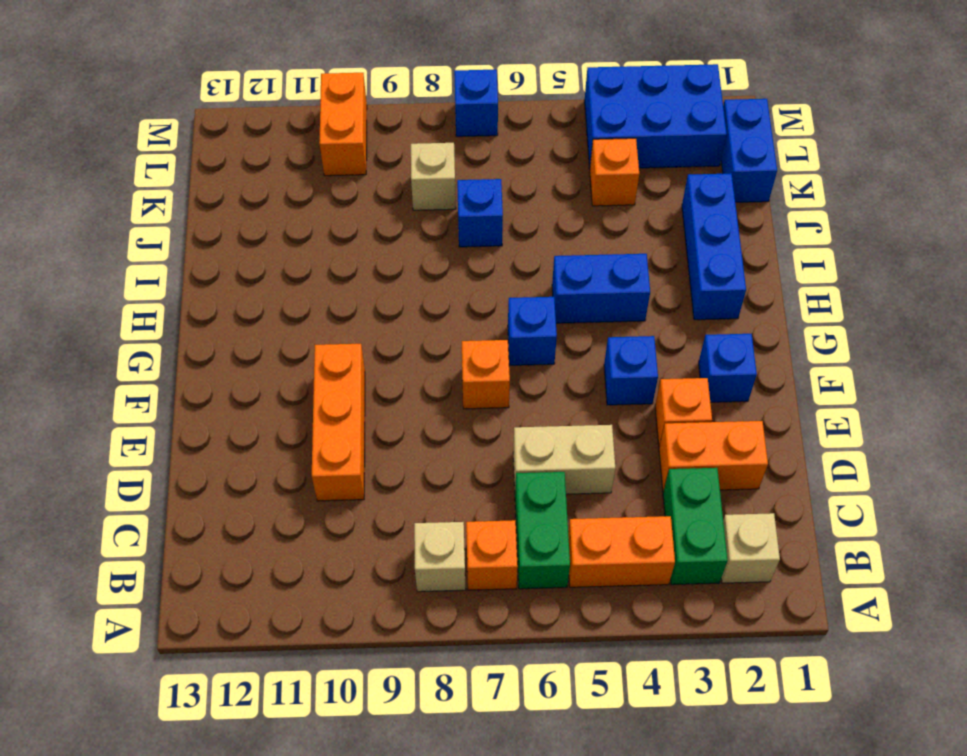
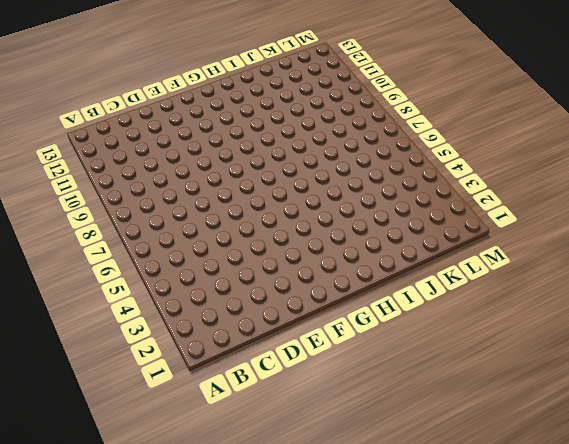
none -> tan 1x1 brick [721,513,780,583]
none -> green 1x2 brick [663,468,728,585]
none -> orange 1x2 brick [568,516,675,587]

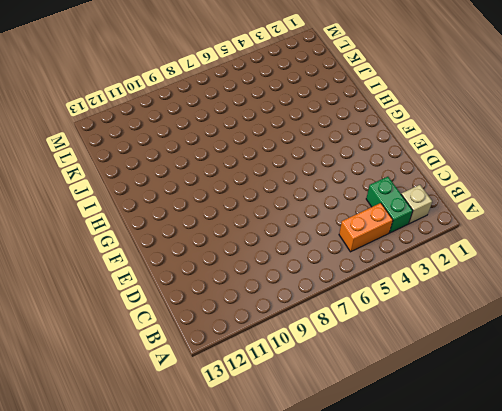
none -> green 1x2 brick [515,472,570,589]
none -> orange 1x1 brick [466,520,518,590]
none -> tan 1x1 brick [414,522,466,592]

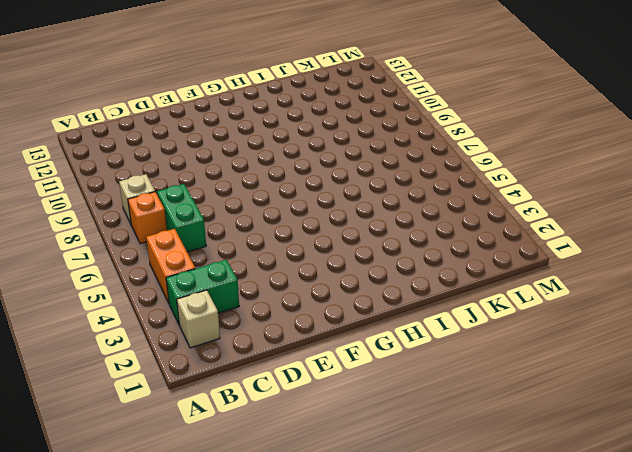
green 1x2 brick [157,184,206,252] -> green 1x2 brick turned to [515,472,570,589]
none -> orange 1x2 brick [659,421,768,492]
none -> tan 1x2 brick [513,425,615,494]
none -> orange 1x3 brick [312,344,365,501]

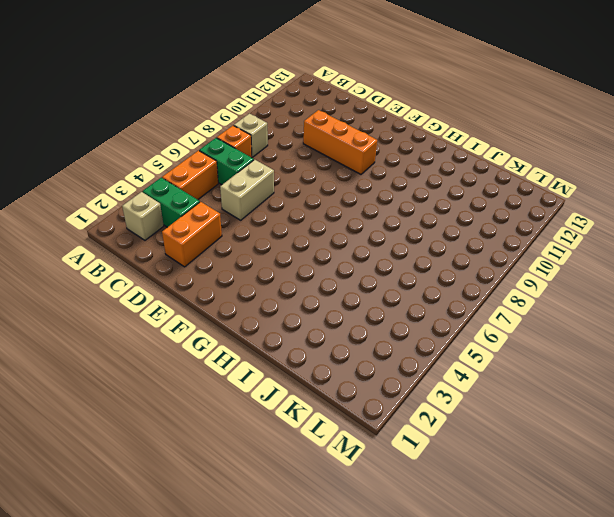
none -> orange 1x1 brick [655,378,712,447]
none -> blue 1x1 brick [699,334,757,402]
none -> blue 1x1 brick [604,336,658,405]

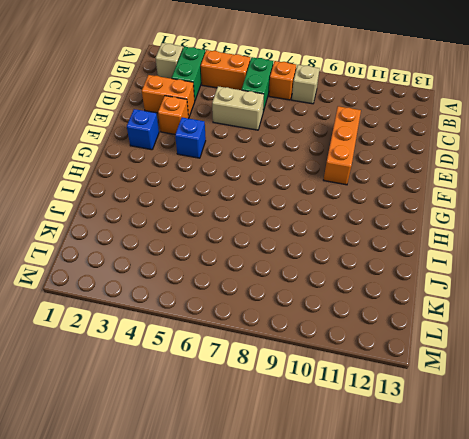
none -> orange 1x1 brick [462,340,510,409]
none -> blue 1x1 brick [508,297,557,365]
none -> blue 1x3 brick [682,173,746,320]

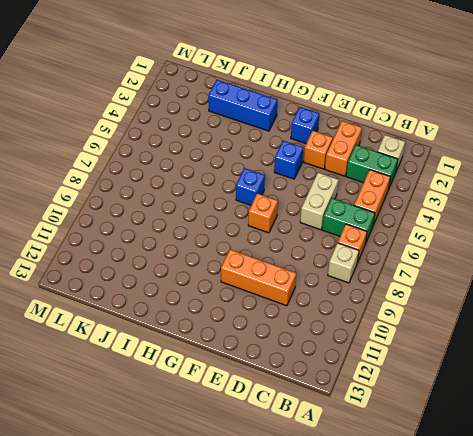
none -> blue 1x2 brick [552,254,650,323]
none -> blue 1x1 brick [457,179,503,247]
none -> blue 1x2 brick [721,99,777,202]

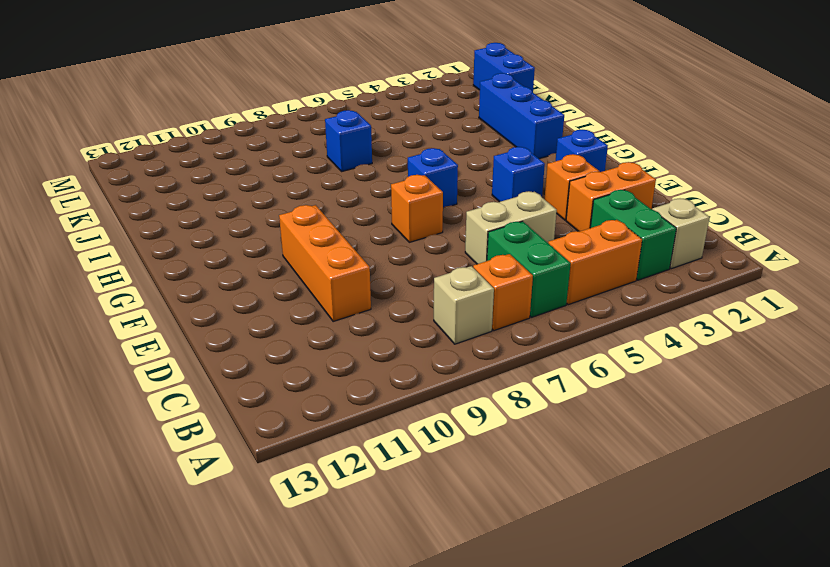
none -> blue 1x2 brick [552,254,650,323]
none -> orange 1x1 brick [590,138,639,206]
none -> tan 1x1 brick [411,143,456,210]

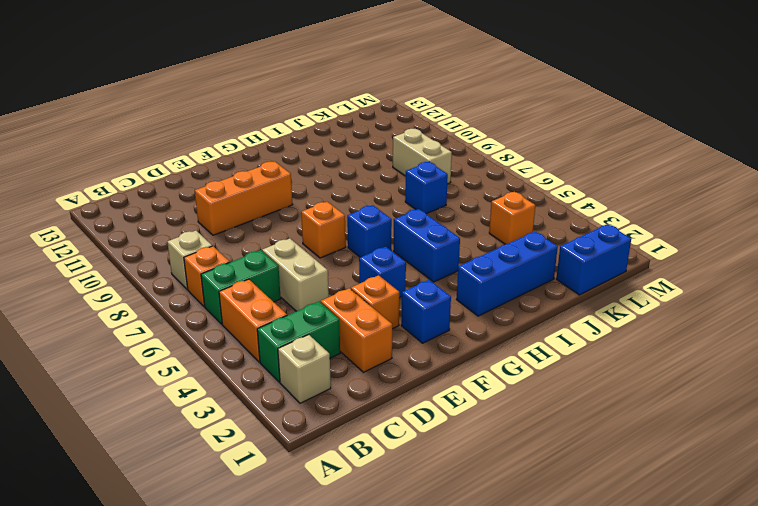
tan 1x2 brick [393,129,452,184] -> tan 1x1 brick [411,143,456,210]
none -> blue 2x3 brick [584,64,727,168]
none -> orange 1x2 brick [319,73,367,176]
none -> blue 1x1 brick [454,70,498,137]

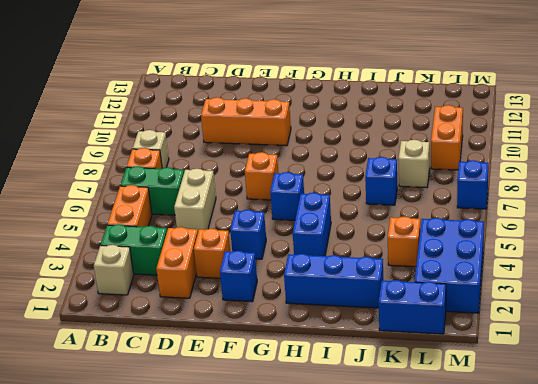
orange 1x2 brick [431,105,463,170] -> orange 1x2 brick turned to [319,73,367,176]

